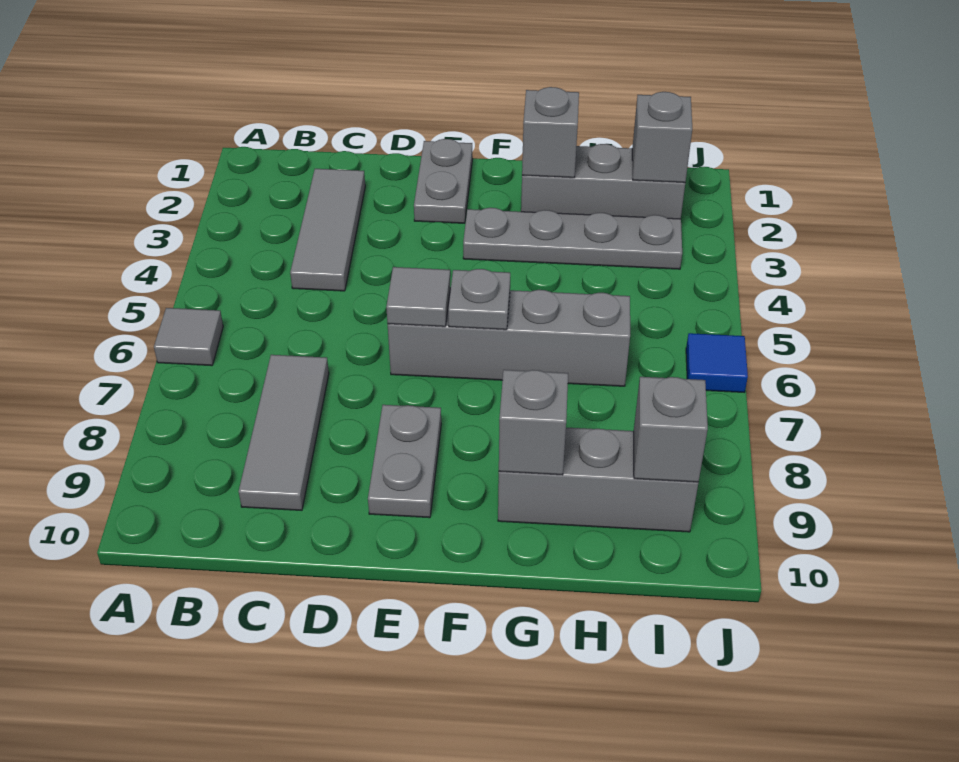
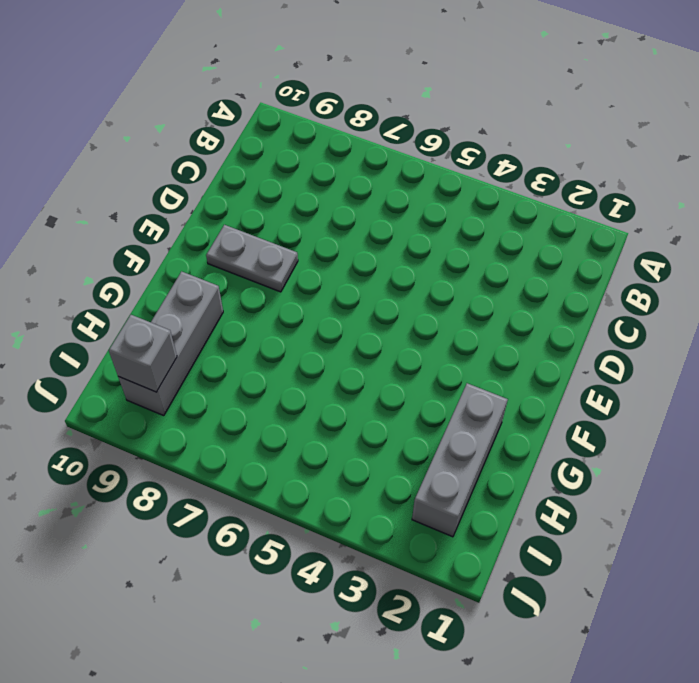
none -> grey 1x1 tile [154,308,223,366]
none -> grey 1x3 tile [290,169,365,291]
none -> grey 1x3 tile [239,355,329,510]

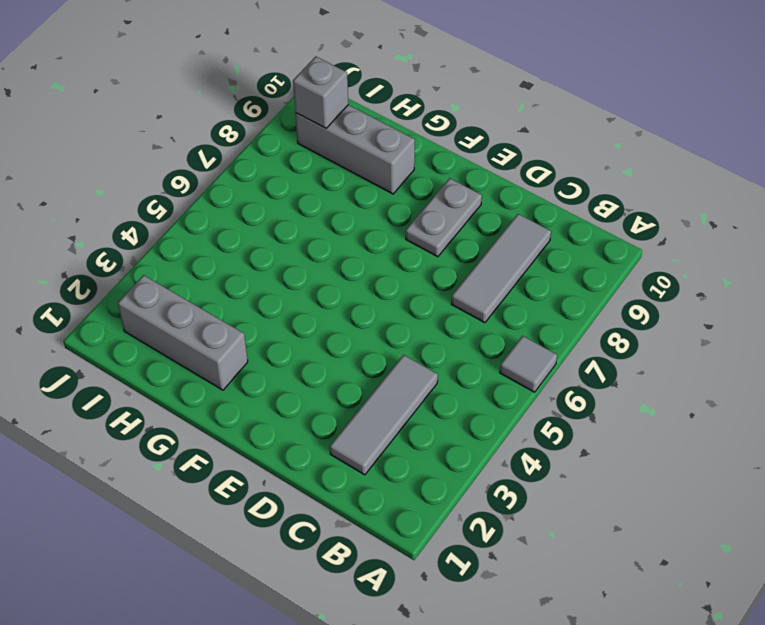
none -> grey 1x2 plate [414,139,473,223]
none -> grey 1x4 brick [388,287,630,386]
none -> grey 1x4 plate [463,208,682,269]

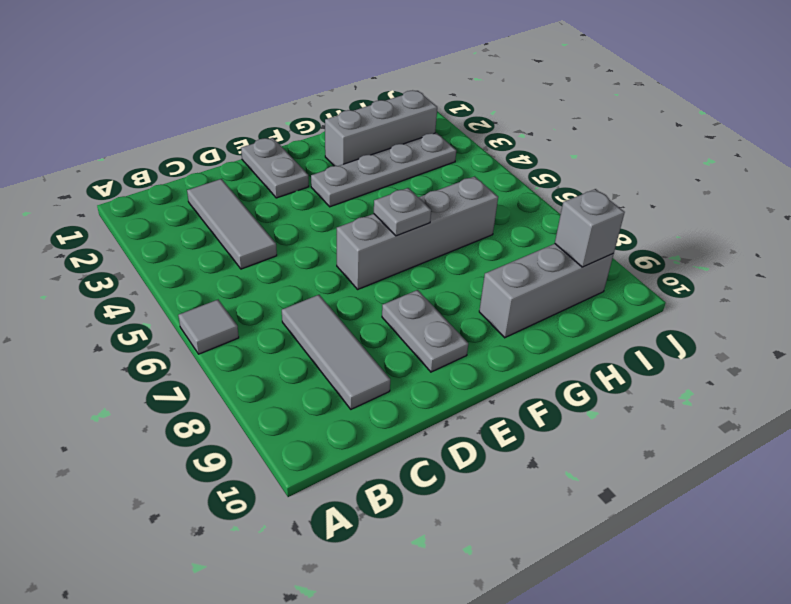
none -> blue 1x1 tile [686,333,748,392]
none -> grey 1x1 tile [386,267,450,327]
none -> grey 1x1 brick [522,87,579,178]

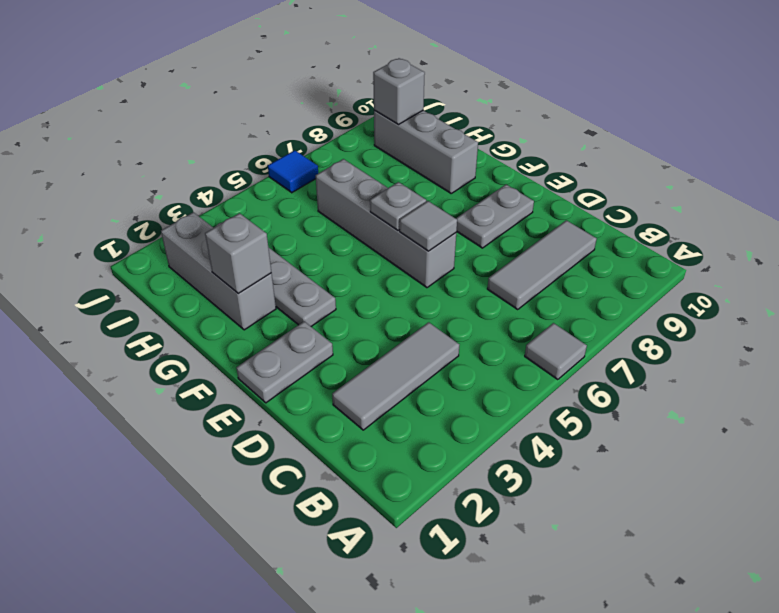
none -> grey 1x1 brick [499,370,568,475]
none -> grey 1x1 brick [632,92,692,183]

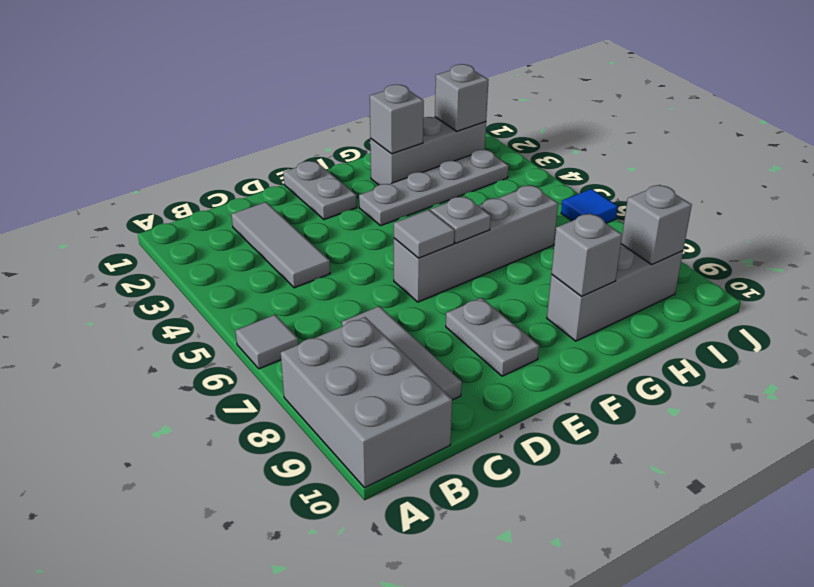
grey 2x3 brick [281,317,452,488] -> none

